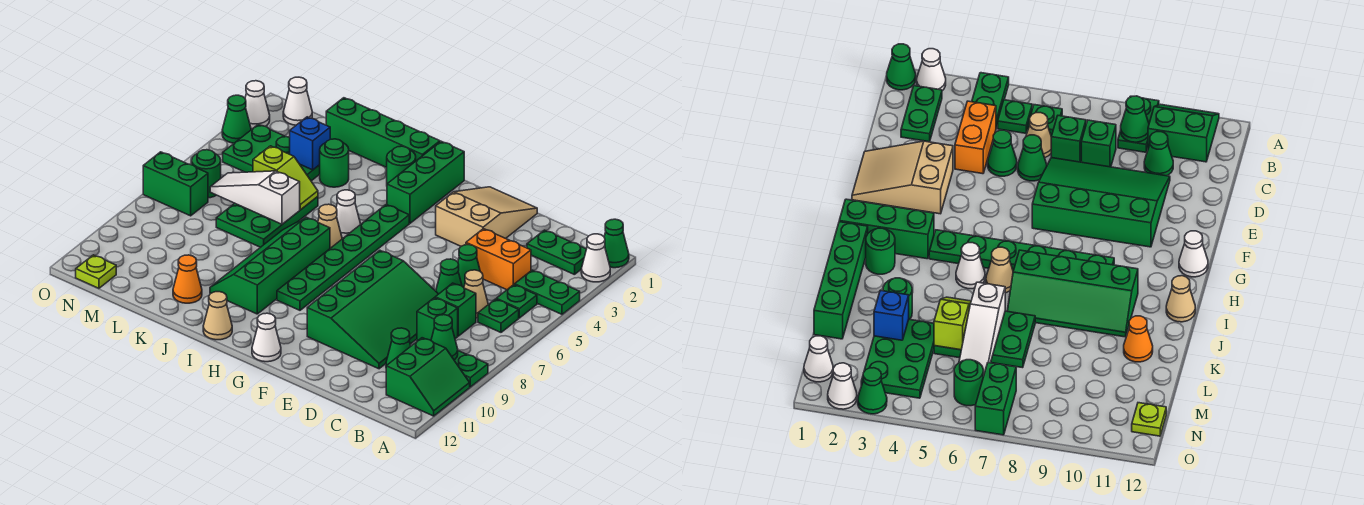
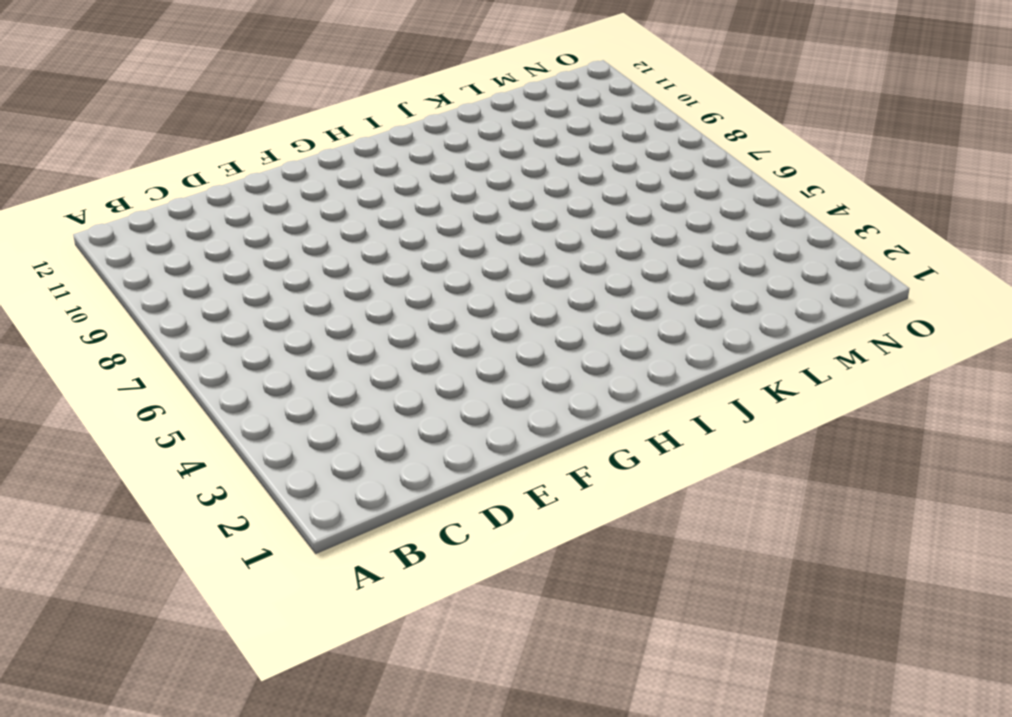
none -> green 1x1 cone [604,219,629,268]
none -> white 1x1 cone [581,234,610,282]
none -> green 1x2 plate [515,270,580,314]
none -> green 1x2 plate [454,351,488,387]

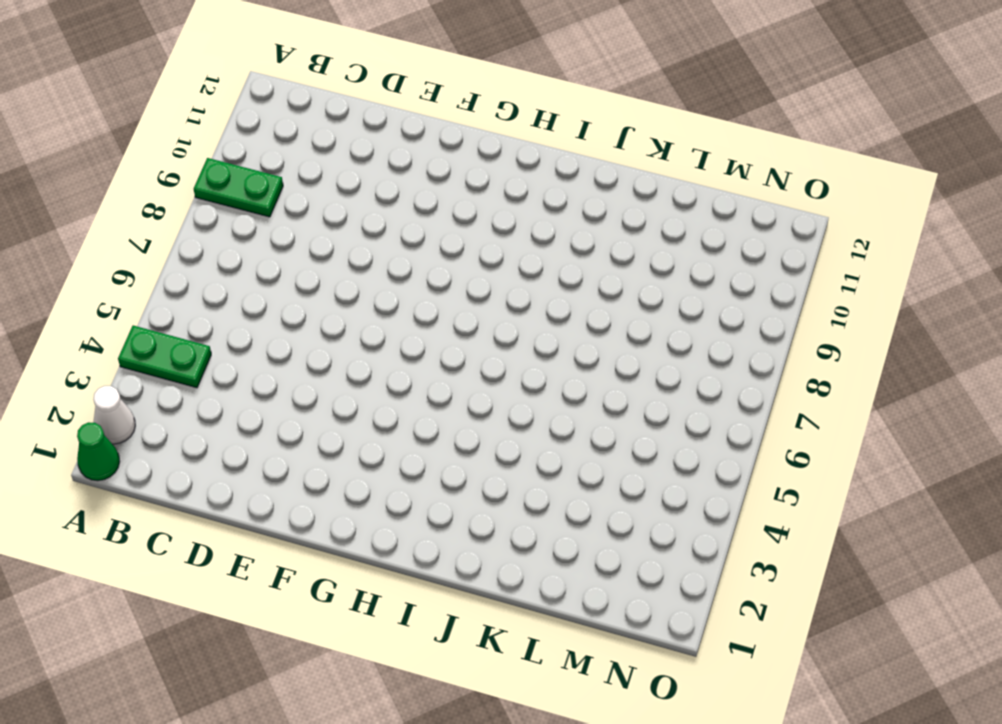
none -> green 2x2 slope [386,338,470,416]
none -> green 1x2 plate [527,230,586,275]
none -> green 1x1 plate [496,285,537,318]
none -> green 1x1 plate [478,299,519,332]

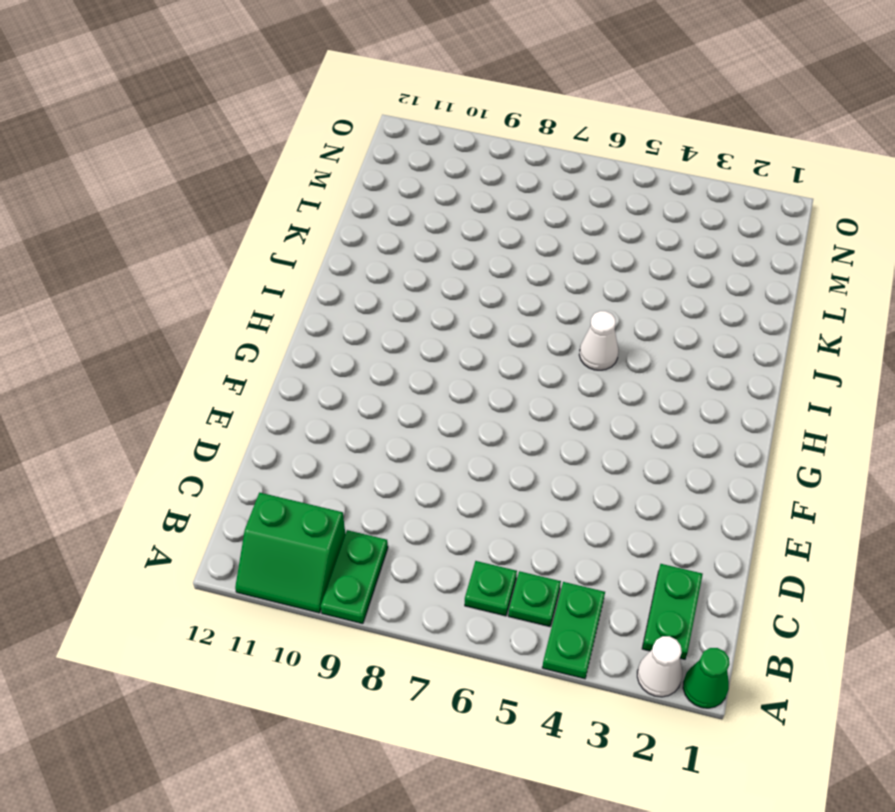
none -> orange 1x2 brick [466,229,531,290]
none -> tan 1x1 cone [464,270,488,318]
none -> green 1x1 brick [435,283,476,336]
none -> green 1x1 brick [417,298,458,341]

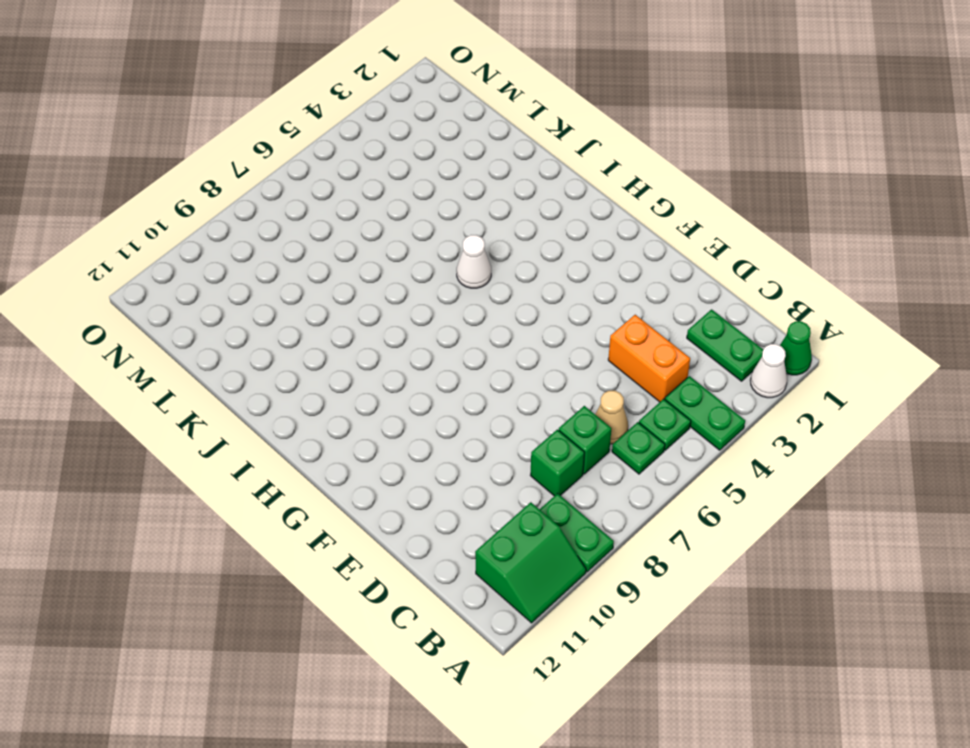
none -> green 1x1 cone [386,328,411,366]
none -> green 1x1 cone [458,245,480,287]
none -> green 1x1 cone [436,259,462,294]
none -> green 3x4 slope [307,250,438,369]

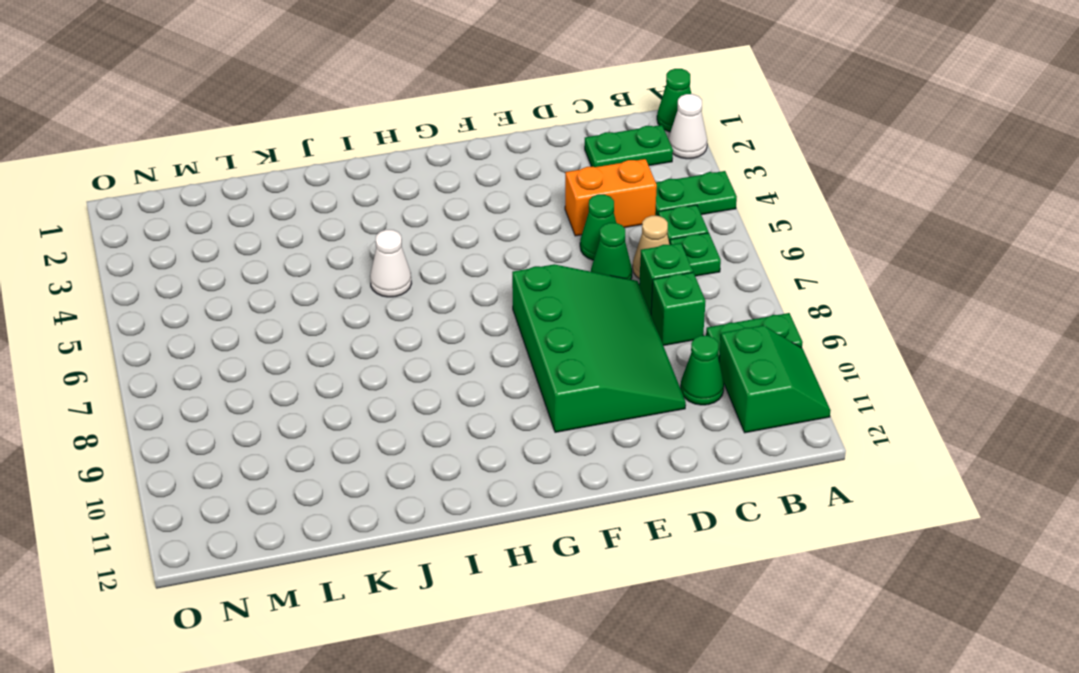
none -> tan 2x3 slope [436,187,537,246]
none -> white 1x1 cone [252,313,281,362]
none -> green 1x3 brick [387,141,464,223]
none -> green 1x6 plate [277,205,409,310]

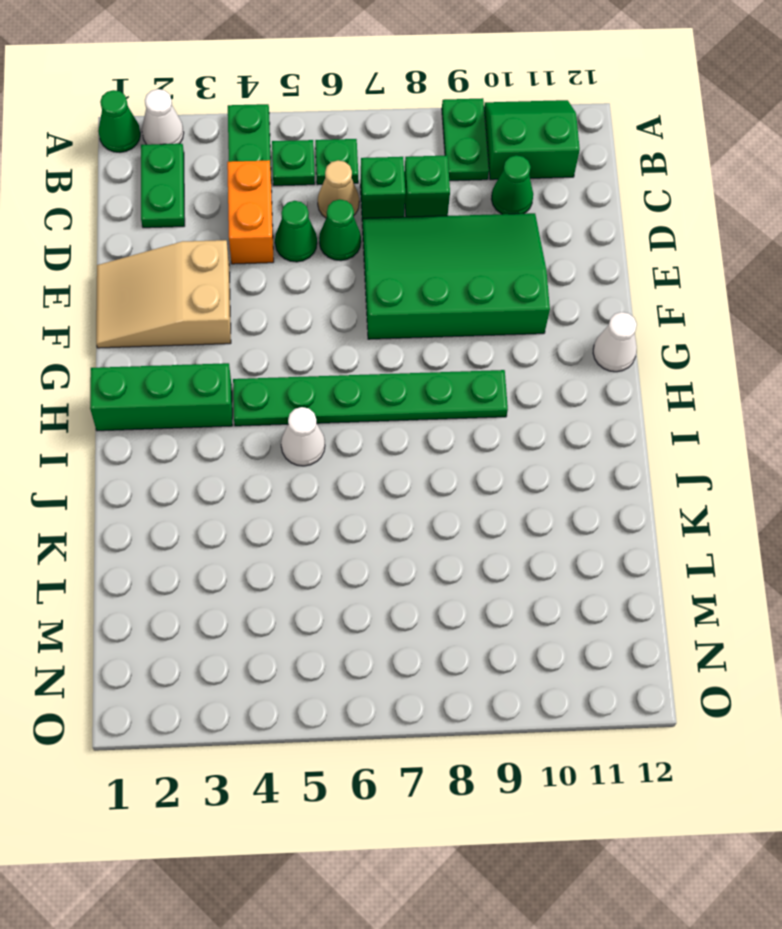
none -> green 1x4 brick [326,98,440,167]
none -> green 1x1 round brick [387,146,416,184]
none -> tan 1x1 cone [318,204,342,248]
none -> green 2x4 slope [210,217,330,314]

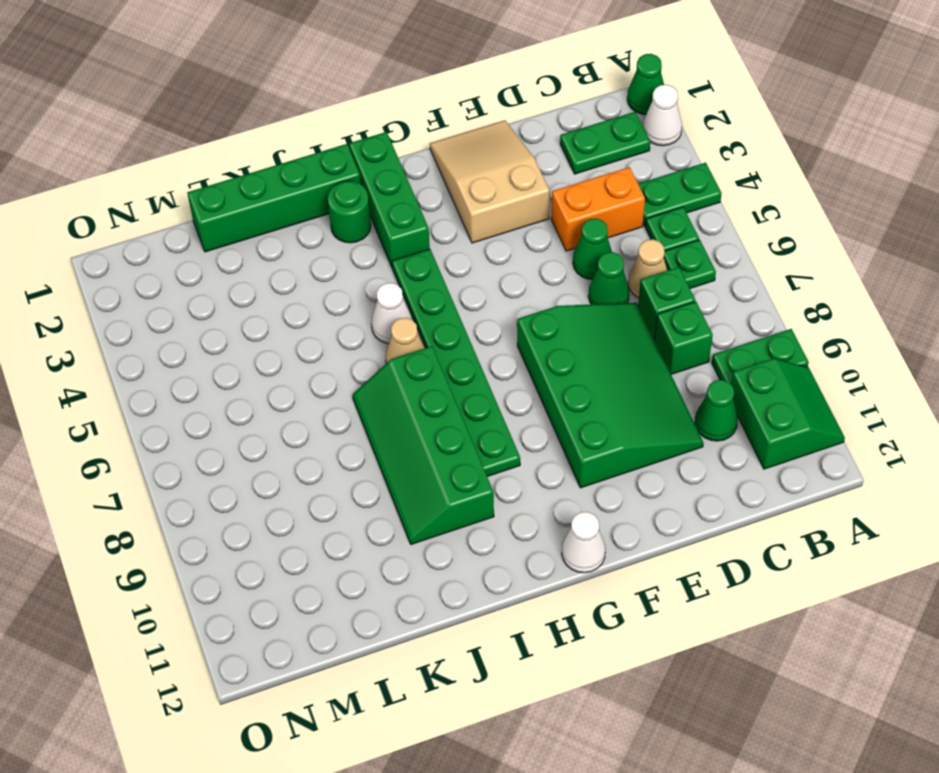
none -> tan 1x1 cone [203,292,232,340]
none -> green 1x1 round brick [320,139,349,187]
none -> green 2x3 plate [216,197,318,247]
none -> orange 1x1 cone [173,255,202,303]

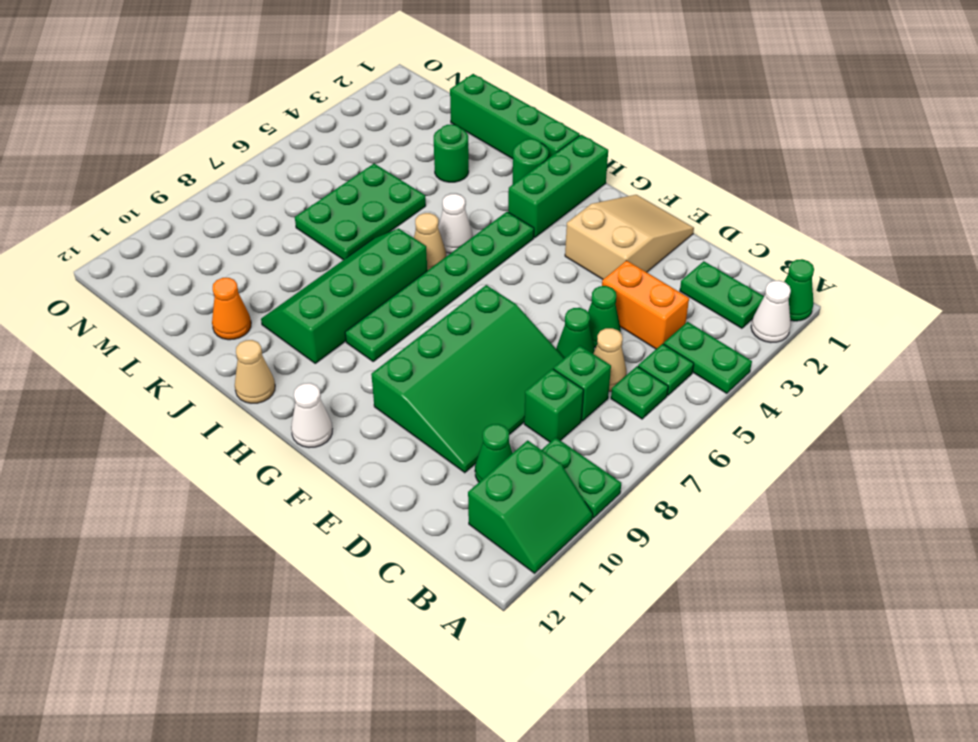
none -> green 2x3 plate [223,124,320,181]
none -> white 1x1 cone [283,77,312,125]
none -> green 1x1 round brick [192,150,221,198]
none -> green 1x2 brick [143,152,208,216]

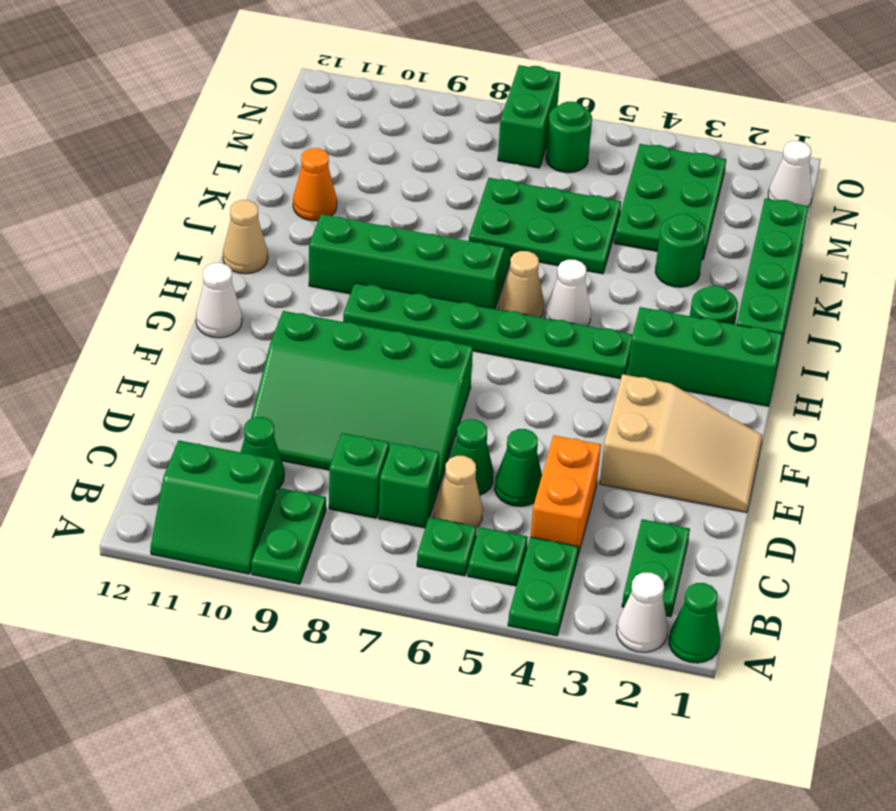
none -> lime 1x1 plate [76,255,116,288]
none -> white 1x1 cone [245,81,270,129]
none -> green 1x1 cone [222,95,251,143]
none -> green 1x1 cone [431,315,458,360]

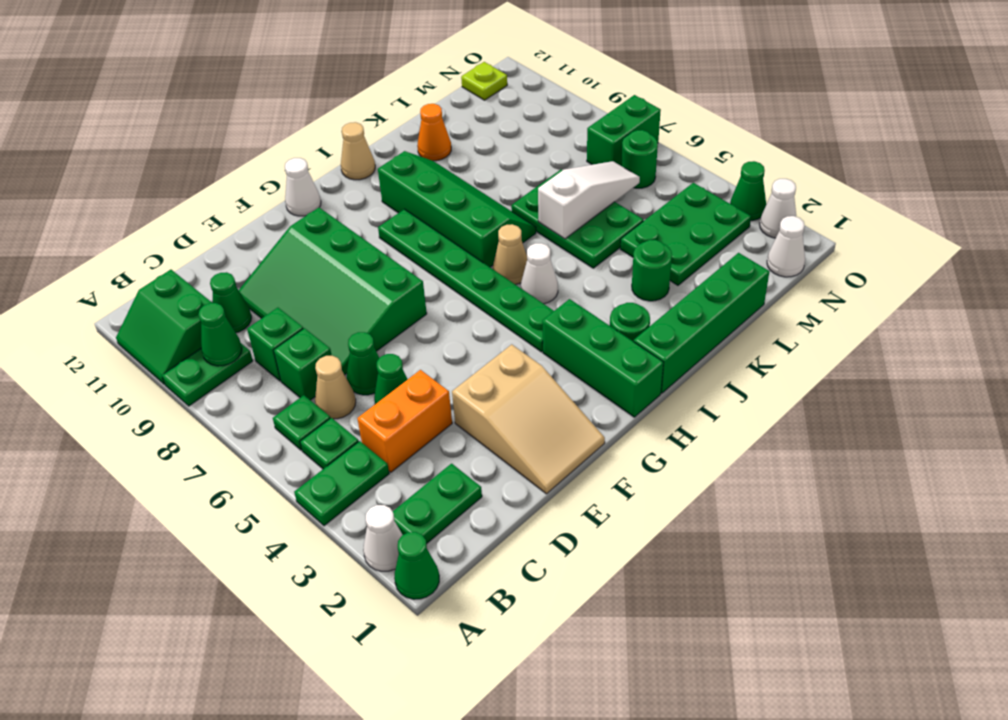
none -> lime 1x2 slope [253,146,318,210]
none -> blue 1x1 brick [290,117,330,170]

